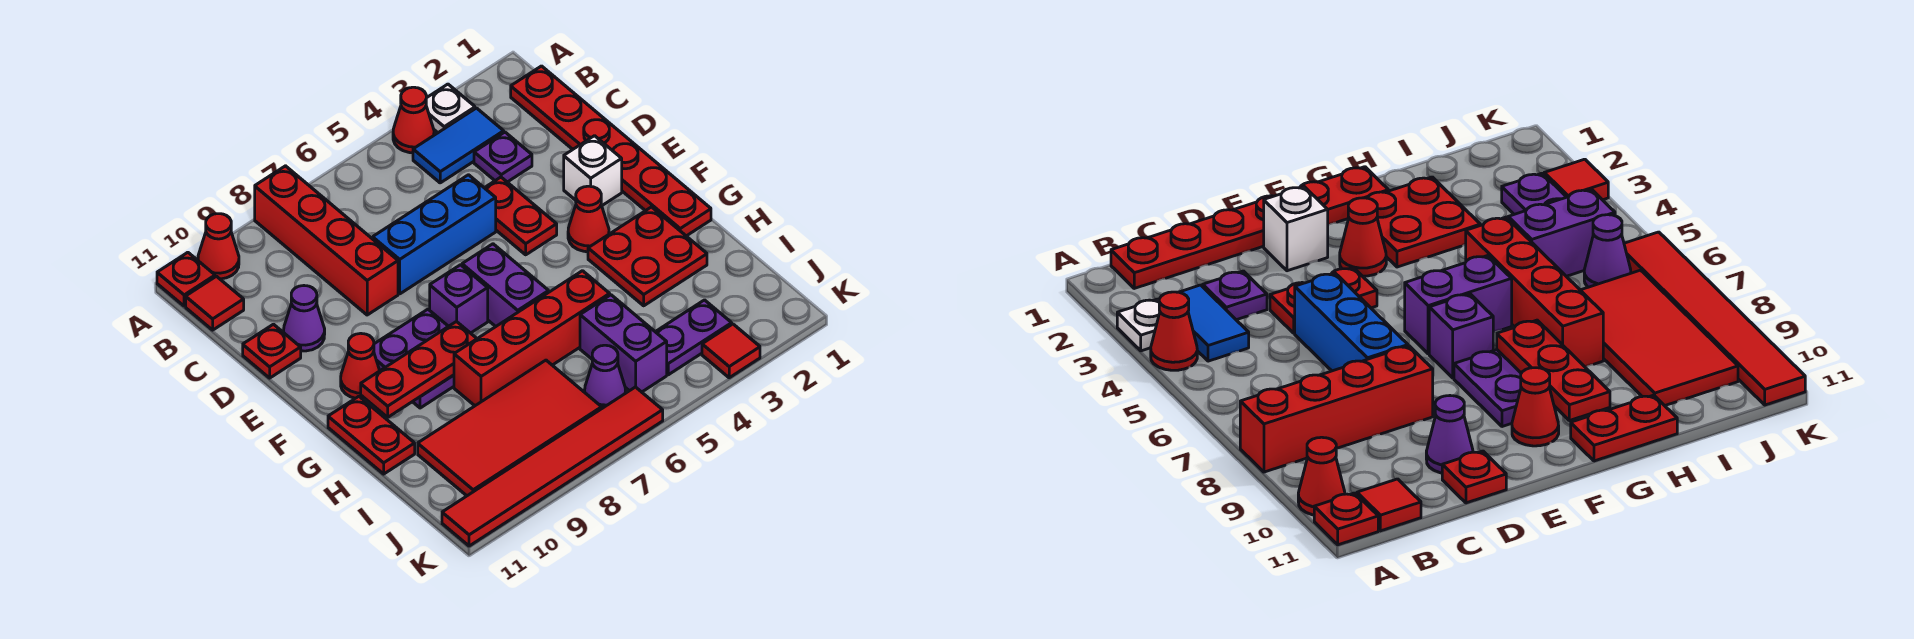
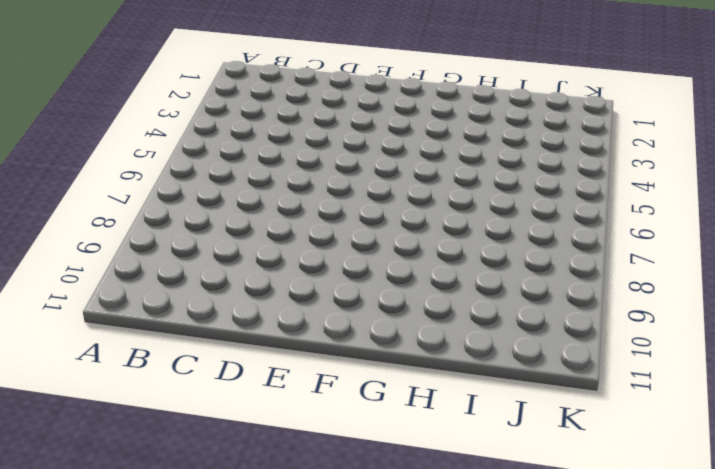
none -> white 1x1 plate [426,84,475,133]
none -> red 1x1 cone [393,87,434,153]
none -> red 1x4 brick [255,166,398,315]

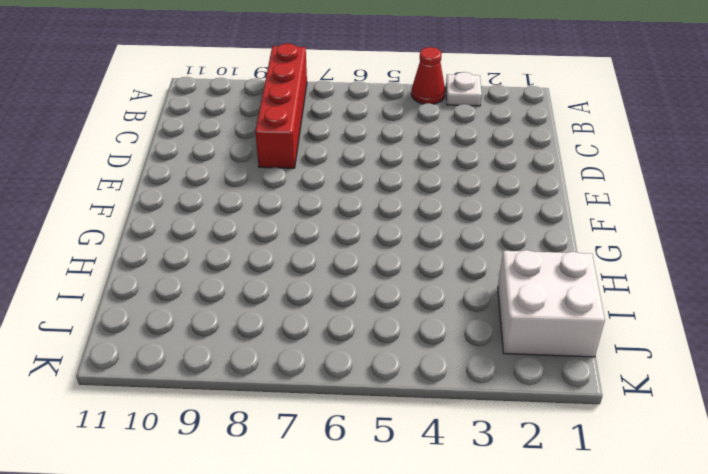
white 2x2 brick [498,250,605,357] -> none
none -> red 1x1 cone [198,214,239,279]
none -> red 1x1 plate [157,252,215,306]
none -> red 1x6 plate [511,66,711,236]

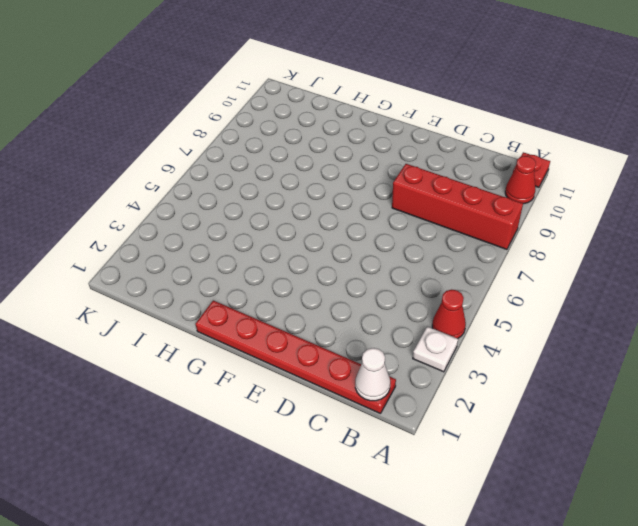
white 1x1 cone [355,348,390,401] -> none
none -> blue 1x2 tile [413,108,504,183]
none -> red 1x1 tile [186,276,244,330]
none -> purple 1x1 plate [474,132,532,182]

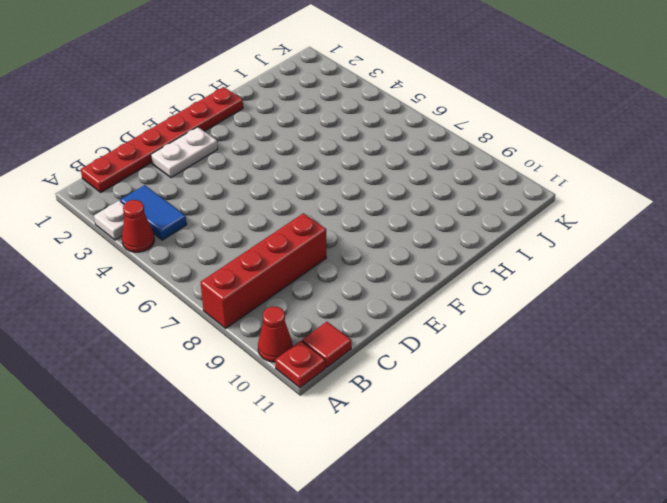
white 1x2 plate [151,127,218,178] -> white 1x1 brick [564,136,622,205]
none -> purple 1x1 plate [474,132,532,182]
none -> red 1x2 plate [485,177,557,255]
none -> blue 1x3 brick [373,175,496,294]

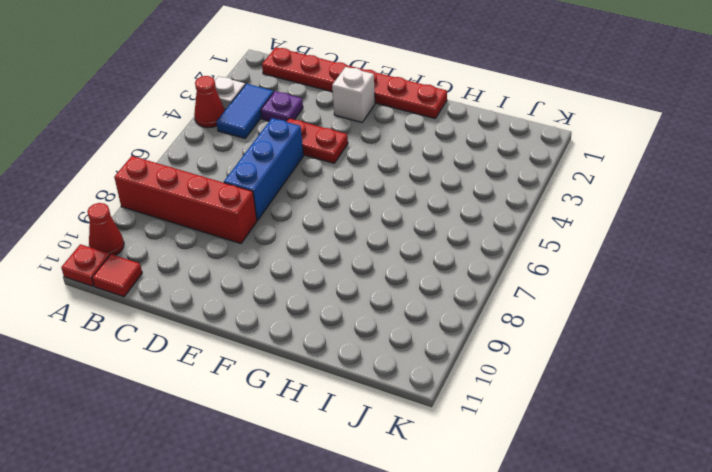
none -> purple 1x1 cone [284,286,325,351]
none -> red 1x1 plate [243,324,301,378]
none -> red 1x1 cone [568,186,609,252]

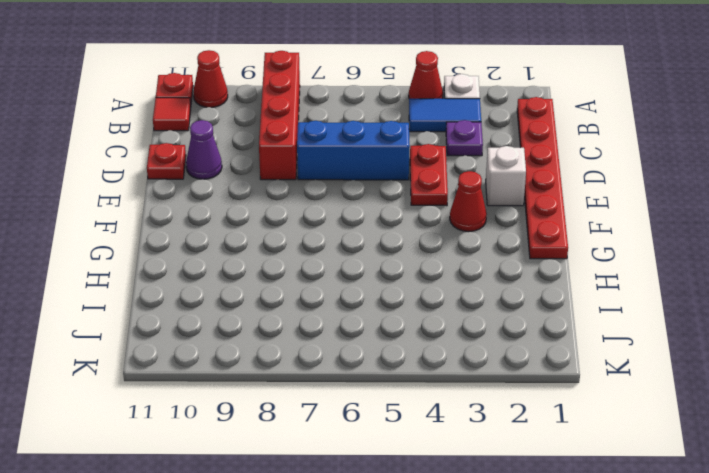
none -> purple 1x2 brick [462,244,549,326]
none -> purple 1x1 brick [430,265,488,333]
none -> purple 2x2 plate [374,309,454,408]

